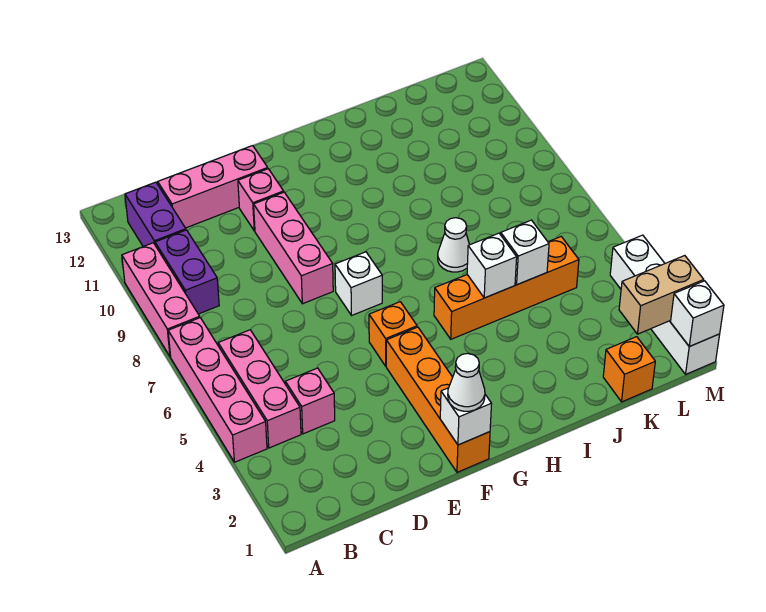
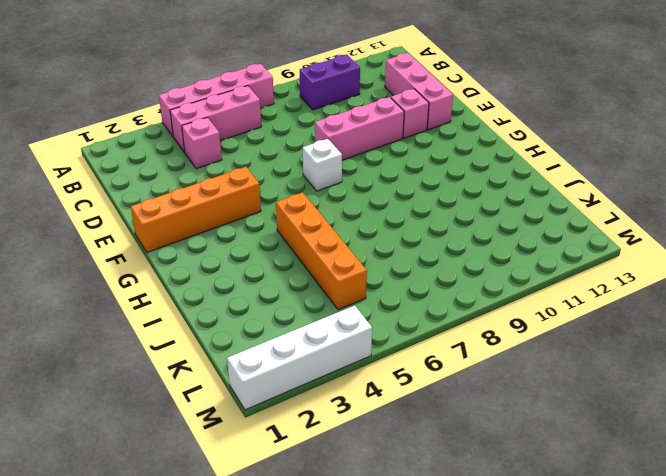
none -> pink 1x3 brick [122,243,200,357]
none -> purple 1x2 brick [125,182,186,246]
none -> orange 1x1 brick [369,302,417,366]

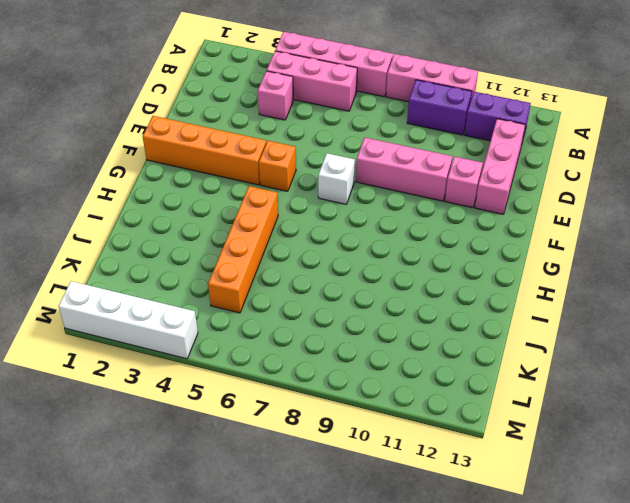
none -> white 1x1 cone [438,218,469,272]
none -> orange 1x1 brick [603,337,655,402]
none -> white 1x1 brick [440,388,492,445]

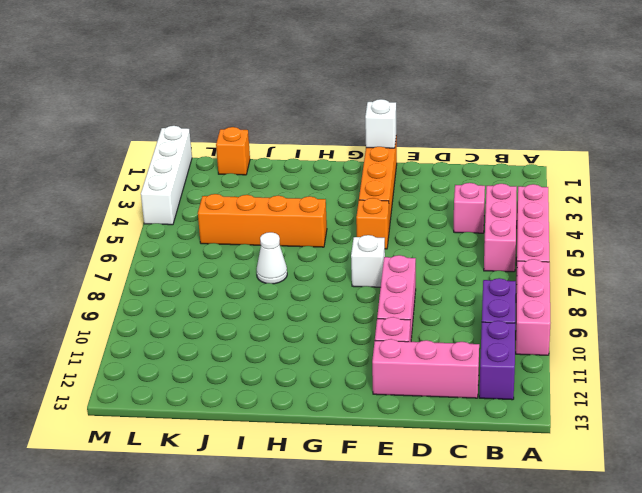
none -> white 1x1 brick [467,233,517,298]
none -> white 1x1 brick [501,220,549,285]
none -> tan 1x2 brick [619,256,704,334]

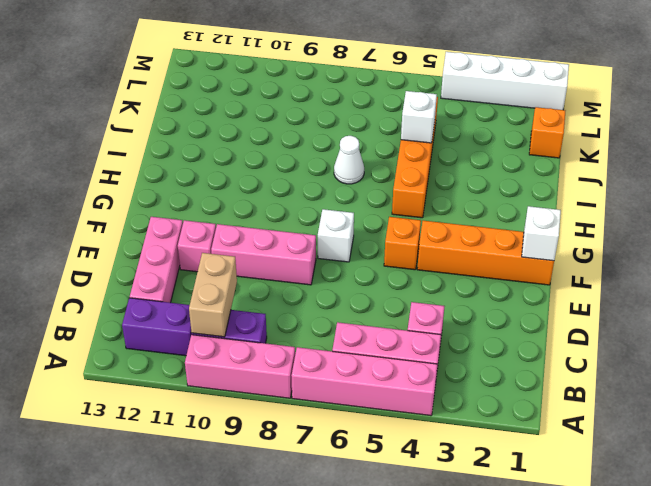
tan 1x2 brick [189,253,237,337] -> tan 1x2 brick moved to [619,256,704,334]
none -> white 1x1 brick [467,233,517,298]
none -> white 1x1 brick [671,281,724,347]
none -> white 1x1 cone [448,353,485,411]

